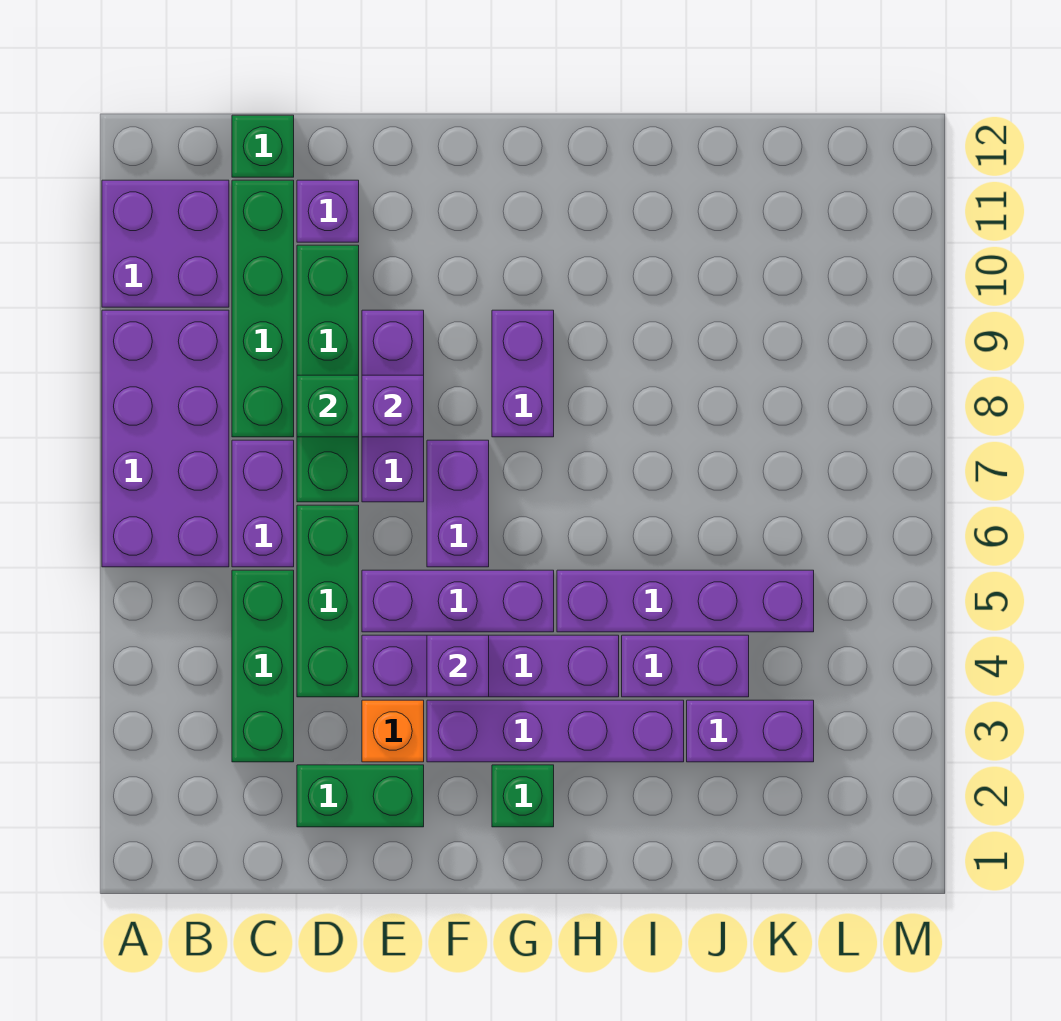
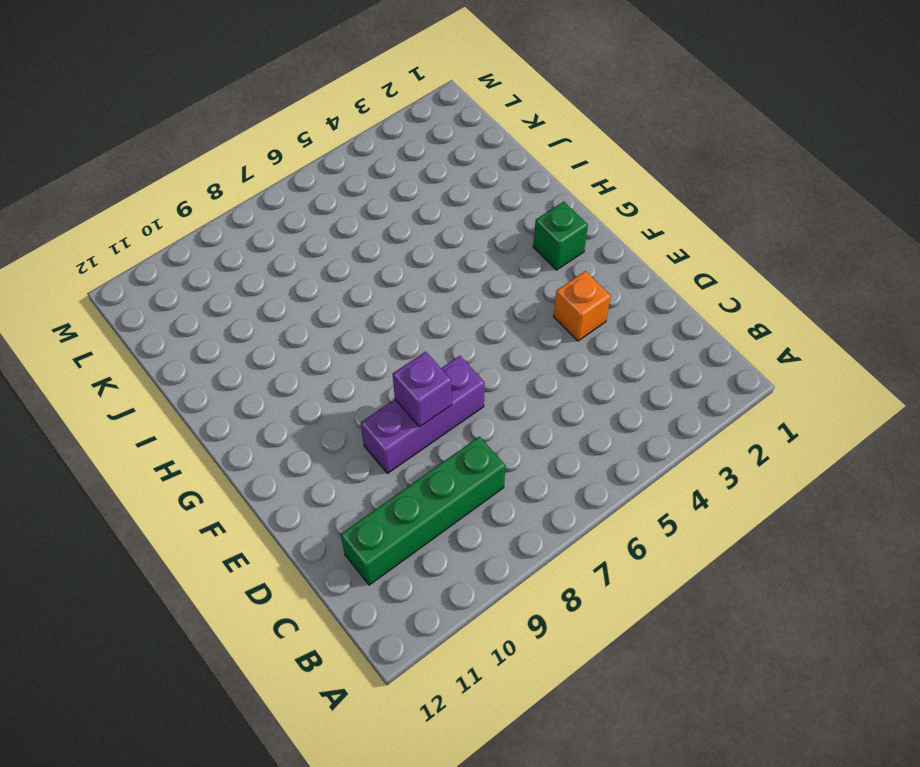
none -> purple 2x4 brick [102,310,229,567]
none -> purple 2x2 brick [102,180,229,307]
none -> green 1x3 brick [232,570,294,762]

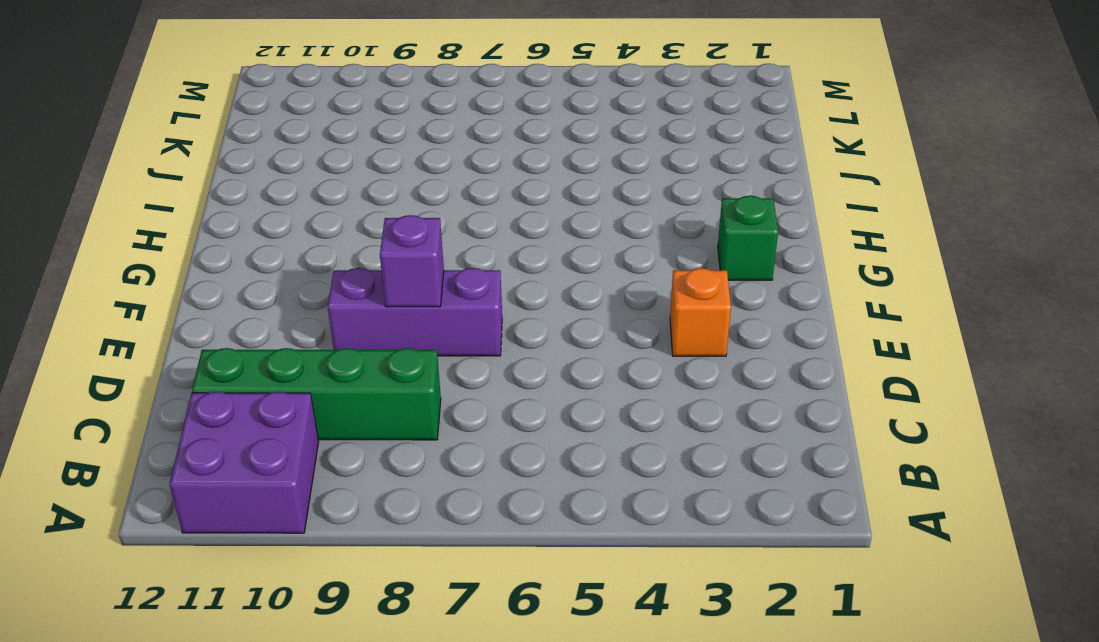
none -> purple 2x4 brick [102,310,229,567]
none -> green 1x3 brick [232,570,294,762]
none -> purple 1x2 brick [232,440,294,567]

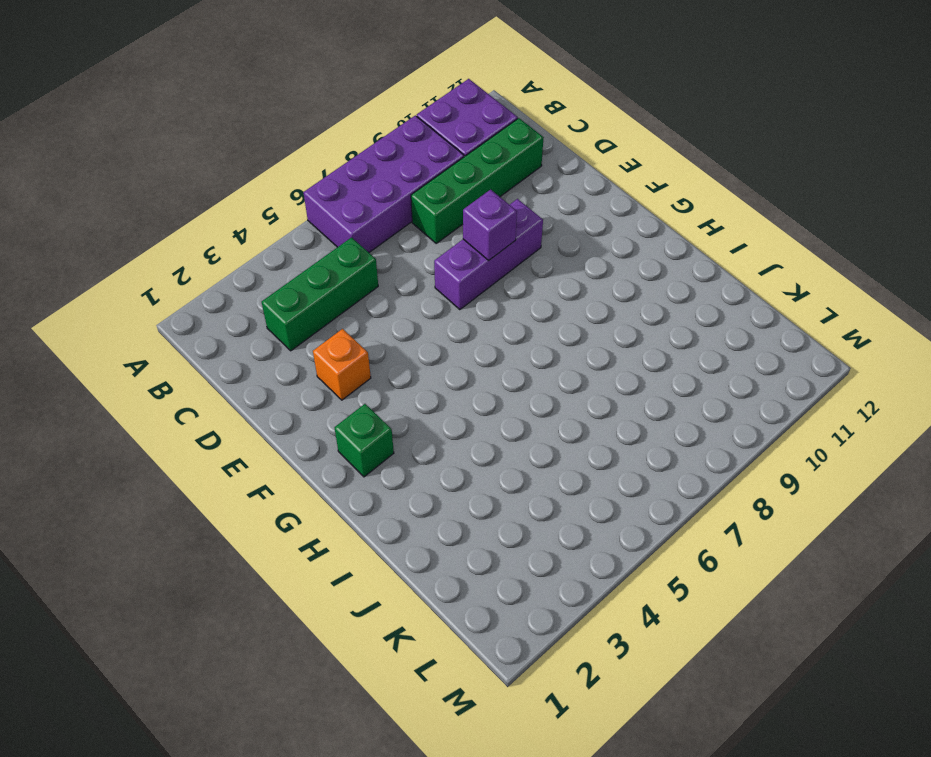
none -> purple 1x2 brick [232,440,294,567]
none -> green 1x1 brick [232,115,294,177]
none -> green 1x2 brick [297,765,424,827]

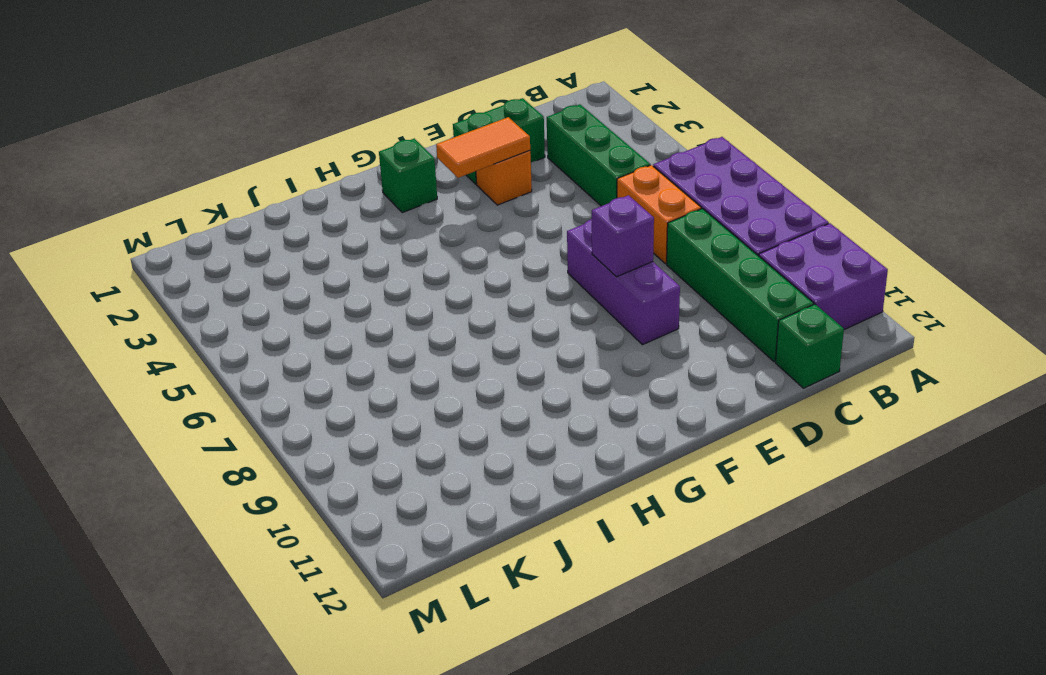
orange 1x2 brick [617,165,701,264] -> purple 1x2 brick [232,440,294,567]
orange 1x2 tile [436,117,530,178] -> none
none -> green 1x3 brick [297,505,359,697]
none -> green 1x4 brick [297,245,359,502]
none -> purple 1x1 brick [297,180,359,242]

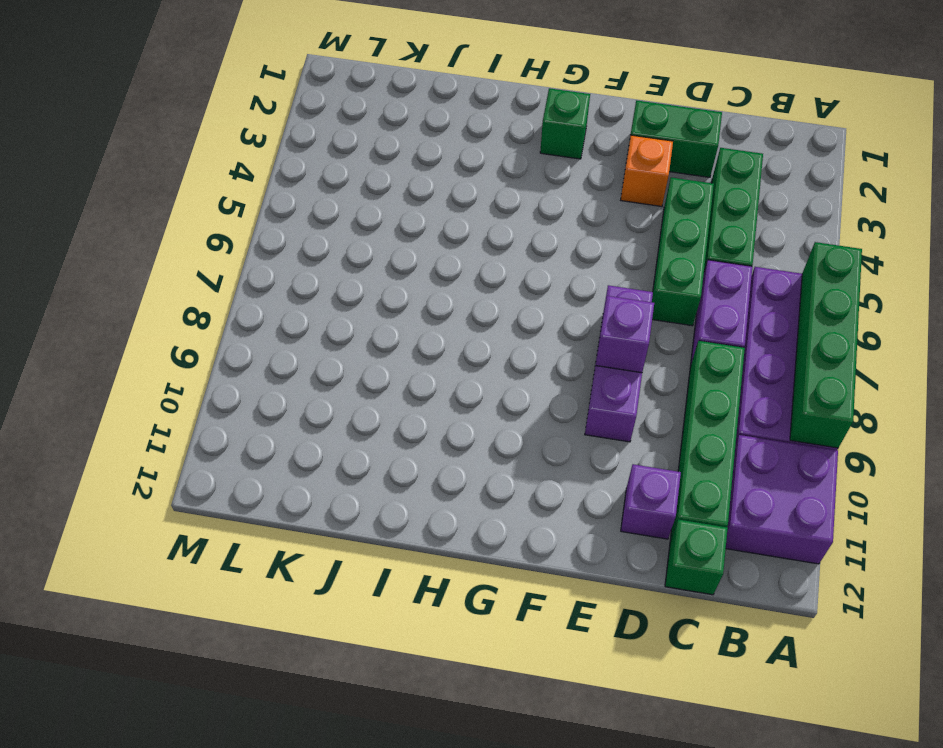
green 1x4 brick [790,242,862,448] -> green 1x4 brick moved to [297,245,359,502]
none -> purple 1x4 brick [362,635,619,697]
none -> purple 1x3 brick [362,570,554,632]
none -> purple 1x4 brick [427,700,684,762]

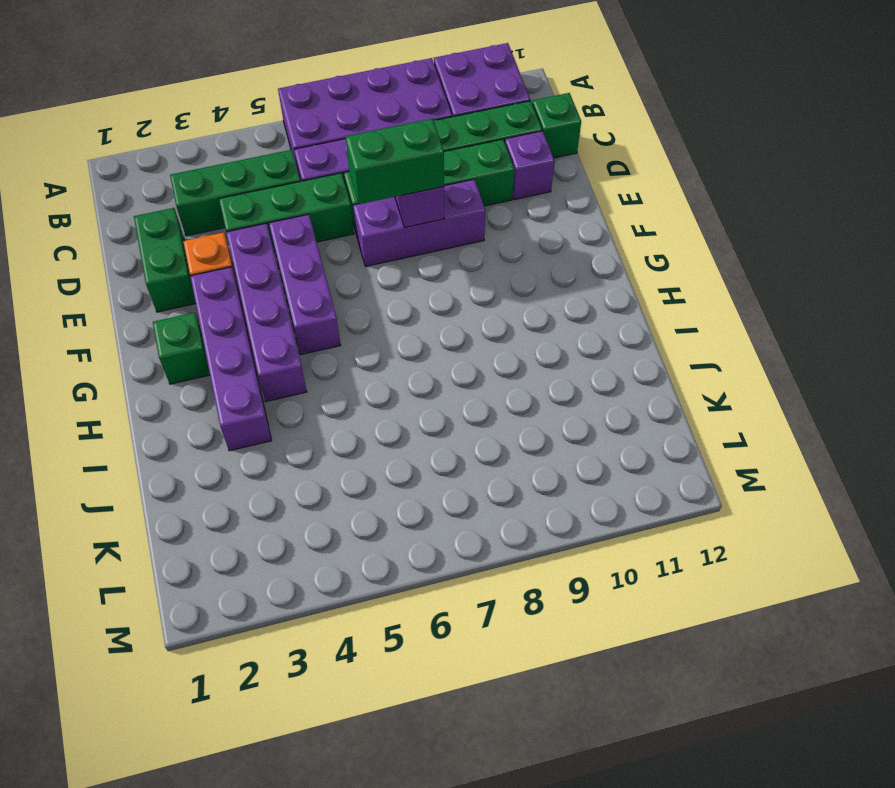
green 1x2 brick [346,119,444,204] -> none
none -> purple 1x2 brick [427,440,489,567]
none -> purple 1x2 brick [492,310,554,437]
none -> purple 1x4 brick [557,570,814,632]

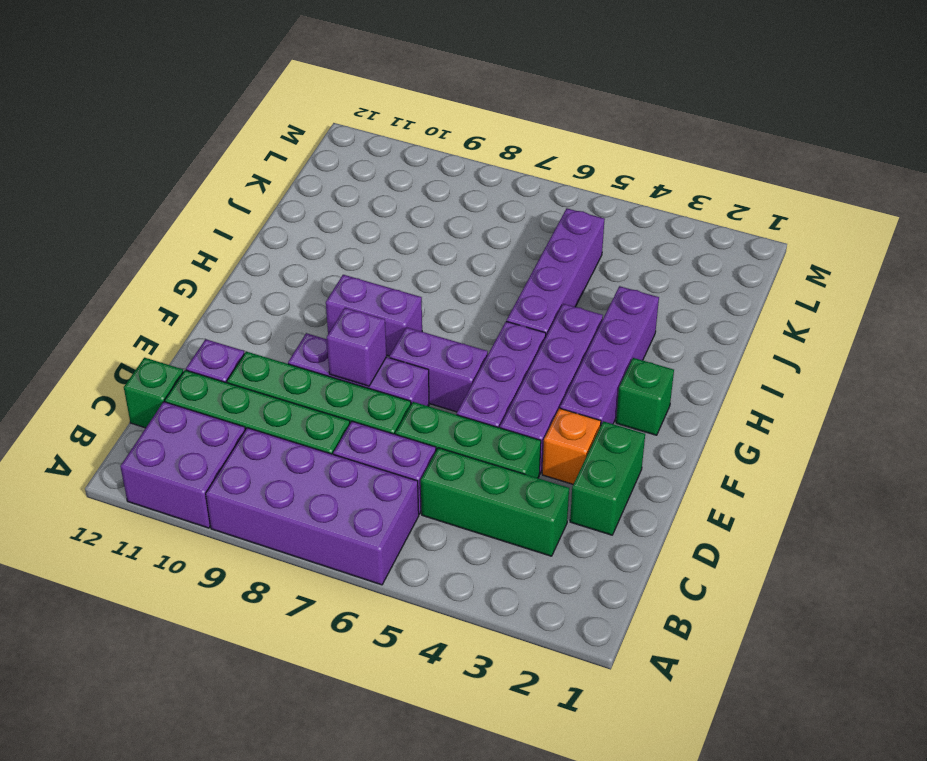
none -> purple 1x2 brick [622,635,749,697]
none -> purple 1x2 brick [687,700,814,762]
none -> green 1x1 brick [297,375,359,437]

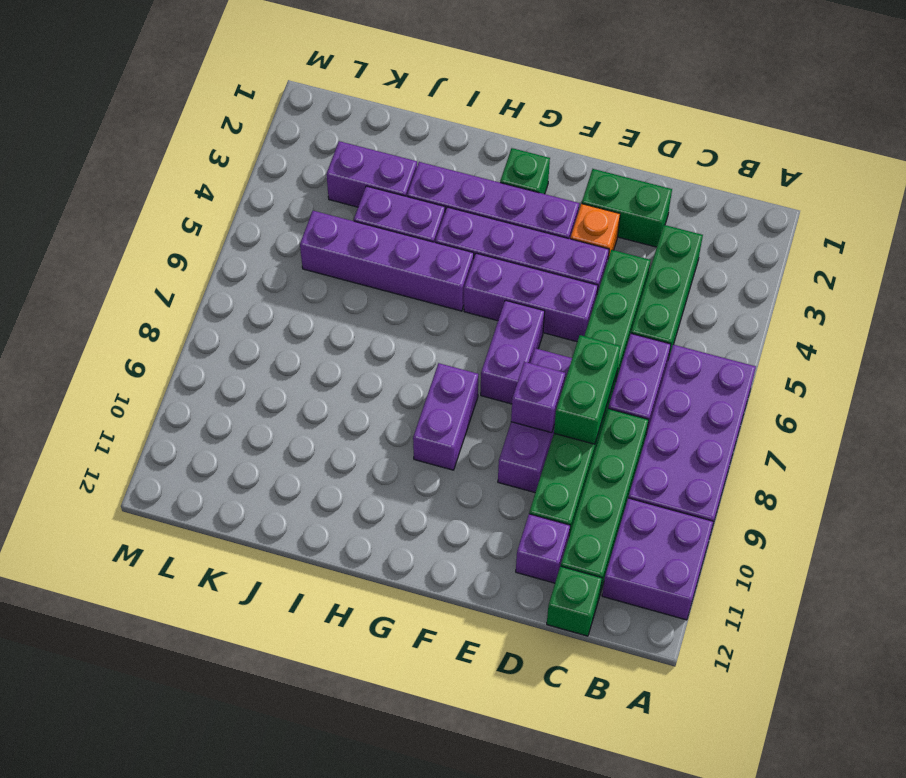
green 1x2 brick [554,335,620,444] -> green 1x1 brick [297,375,359,437]
none -> purple 1x1 brick [427,635,489,697]

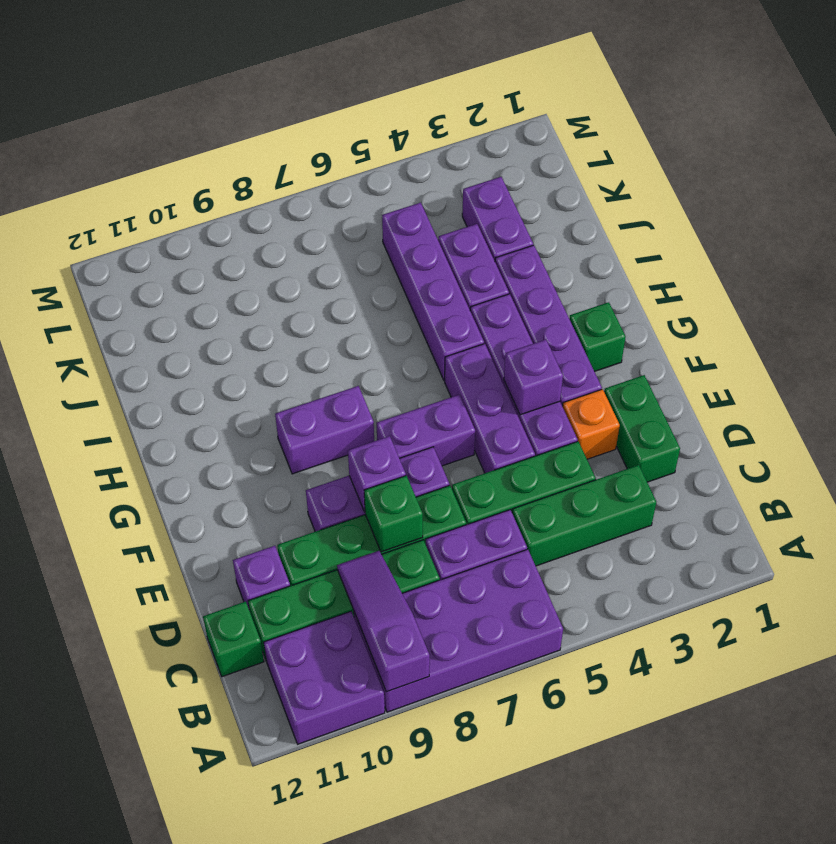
purple 1x3 slope [337,551,430,692] -> none

